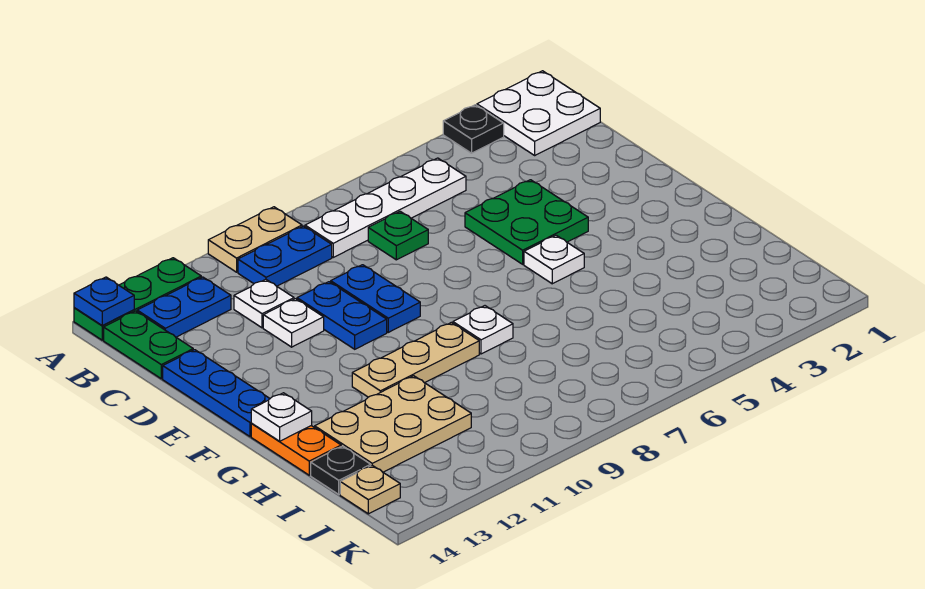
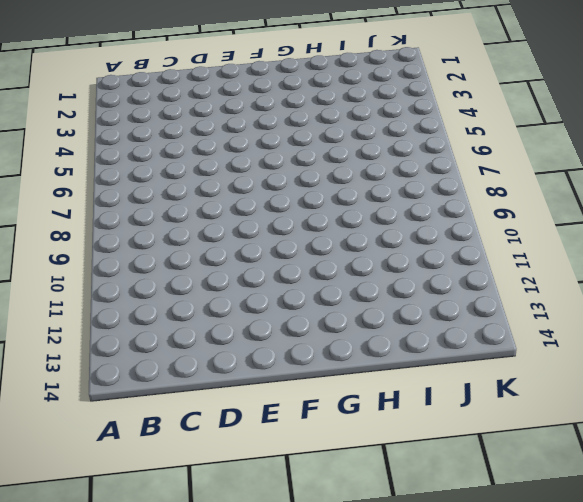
none -> white 2x2 plate [477,71,600,155]
none -> black 1x1 plate [443,105,504,153]
none -> tan 1x2 plate [208,207,302,272]

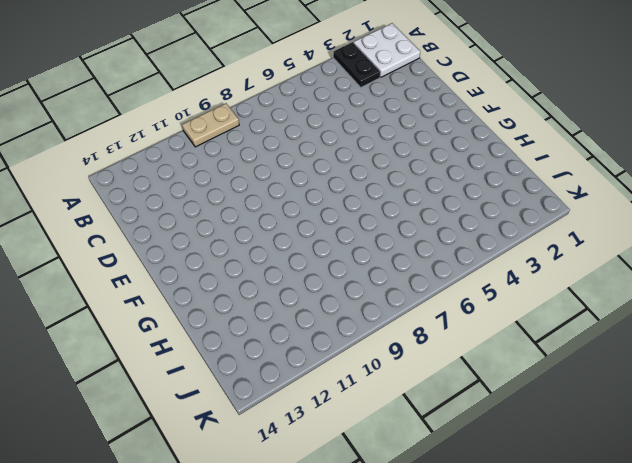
black 1x2 plate [333,42,380,87] -> black 1x1 plate [443,105,504,153]
none -> green 1x3 plate [74,258,201,340]
none -> white 1x4 plate [305,158,466,257]
none -> blue 1x2 plate [238,226,332,286]

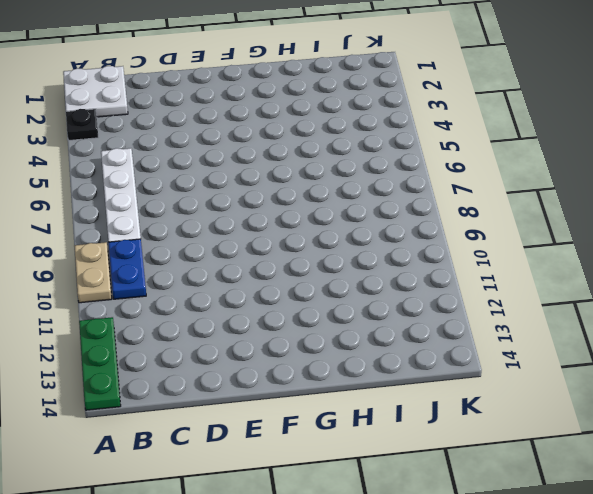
none -> blue 1x2 plate [137,277,231,337]
none -> green 1x2 plate [104,311,193,379]
none -> green 1x1 plate [368,211,428,260]

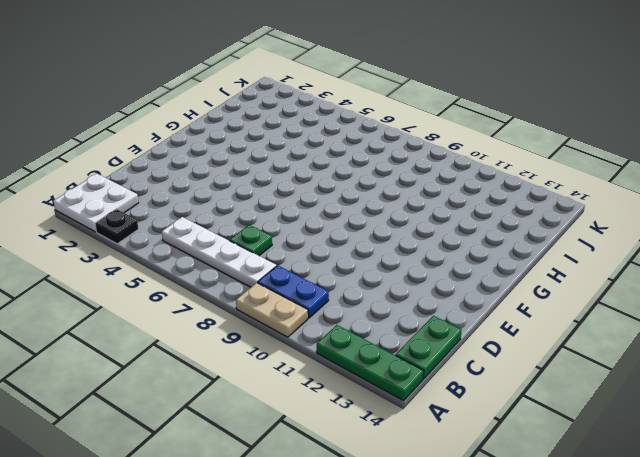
none -> blue 1x2 plate [137,277,231,337]
none -> white 1x1 plate [234,279,294,328]
none -> green 2x2 plate [465,180,588,264]

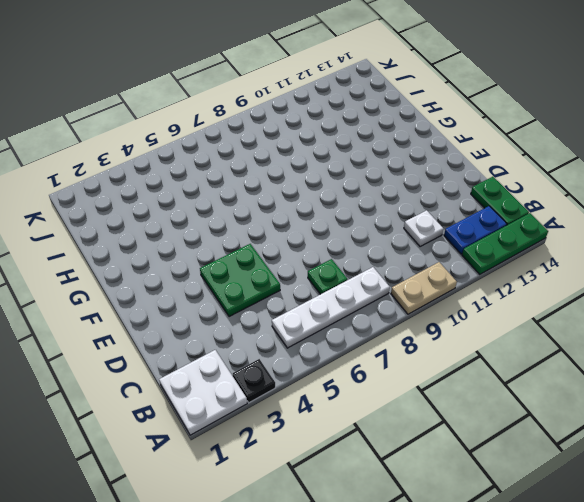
none -> blue 1x2 plate [238,226,332,286]
none -> blue 1x2 plate [331,265,420,332]
none -> blue 1x2 plate [297,282,387,349]

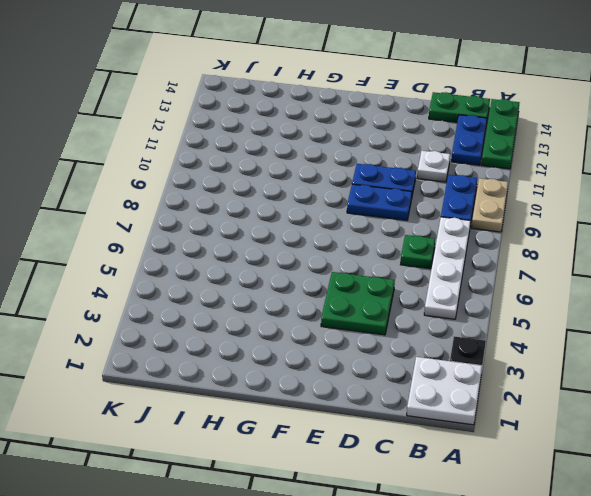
none -> white 1x1 plate [263,299,324,347]
none -> blue 1x3 plate [163,350,270,437]
none -> white 1x1 plate [524,235,584,284]

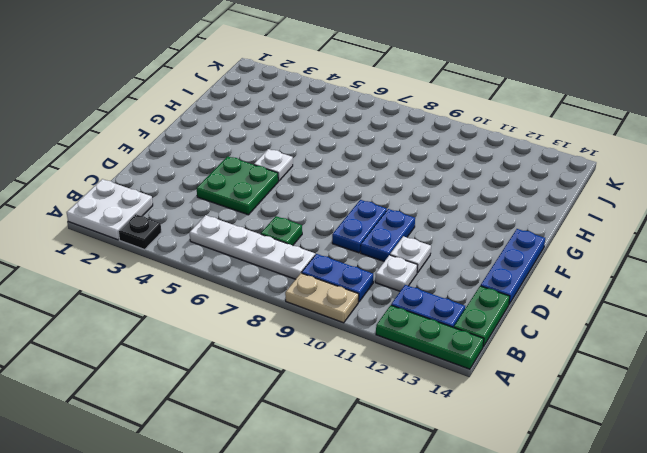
none -> white 1x1 plate [453,306,513,354]
none -> tan 1x3 plate [352,323,479,397]
none -> orange 1x2 plate [251,424,341,475]

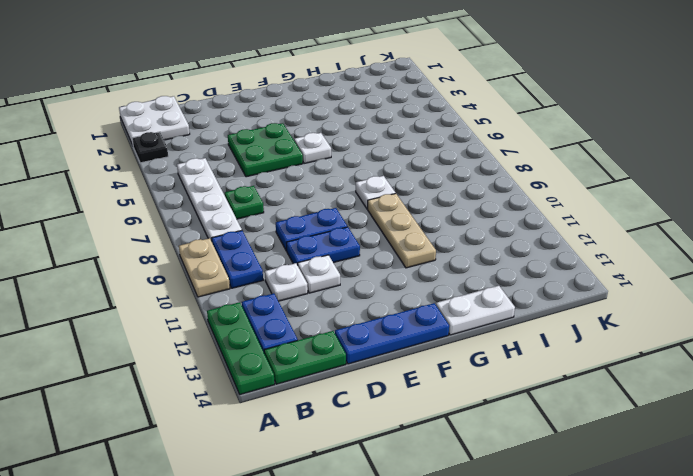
white 1x2 plate [436,286,515,335] -> orange 1x2 plate [251,424,341,475]
none -> tan 2x3 plate [315,376,471,472]
none -> black 1x1 plate [311,446,371,494]
none -> tan 1x1 plate [340,465,400,514]

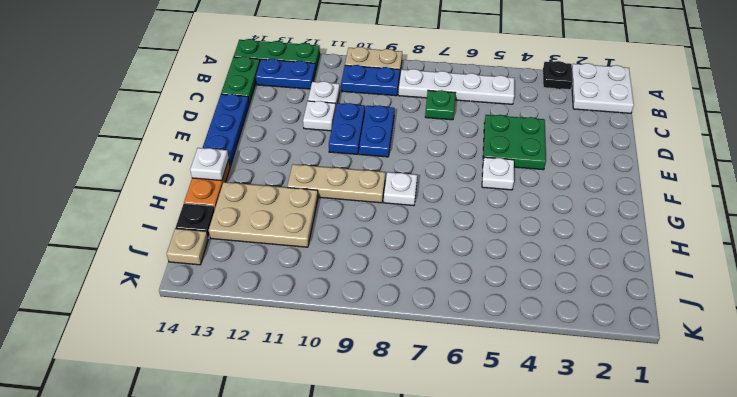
none -> blue 1x1 plate [74,277,134,325]

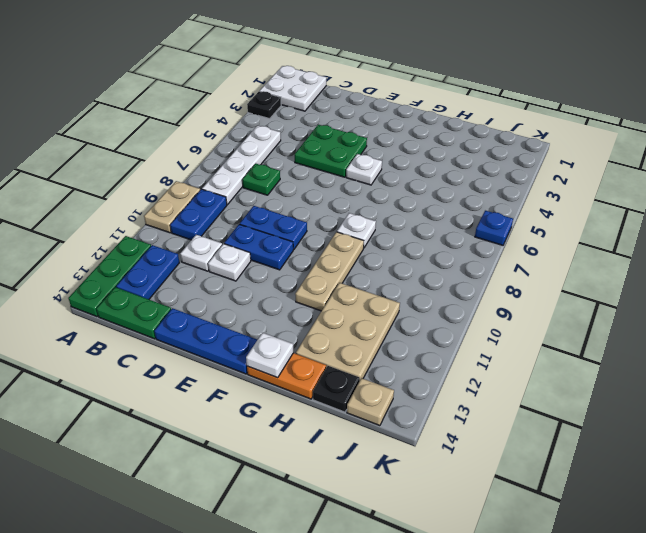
blue 1x1 plate [475,211,513,245] -> blue 1x1 plate moved to [74,277,134,325]

